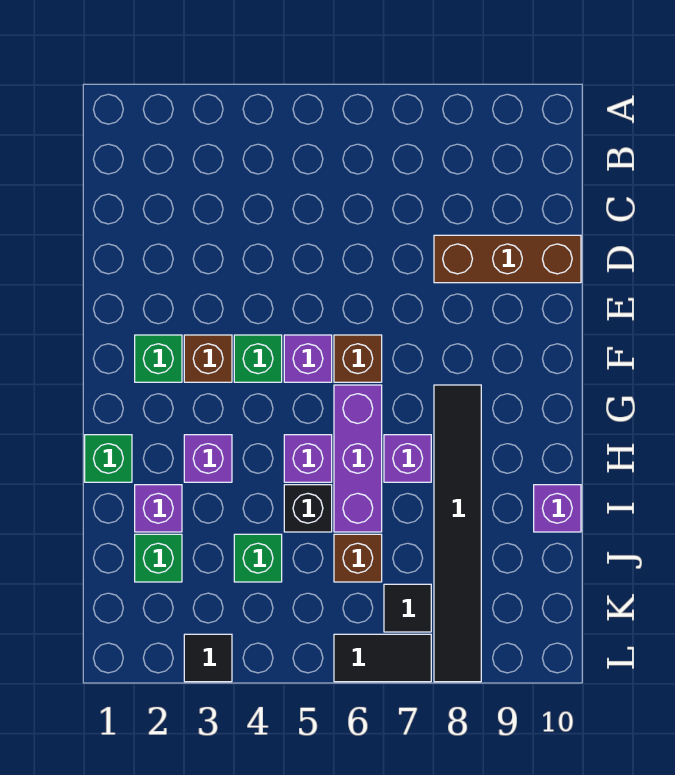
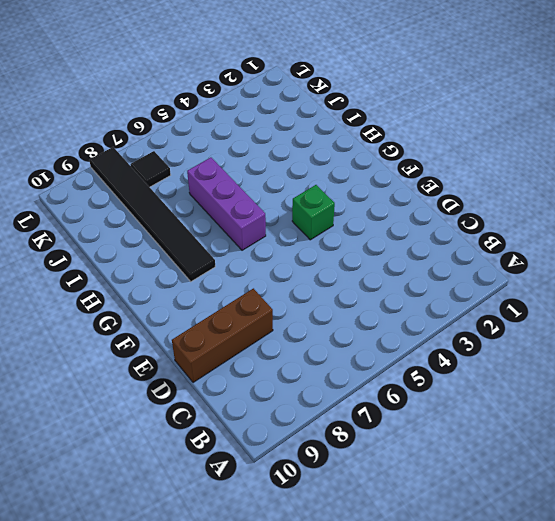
none -> green 1x1 brick [135,335,182,382]
none -> brown 1x1 brick [184,335,232,382]
none -> purple 1x1 brick [284,335,332,382]

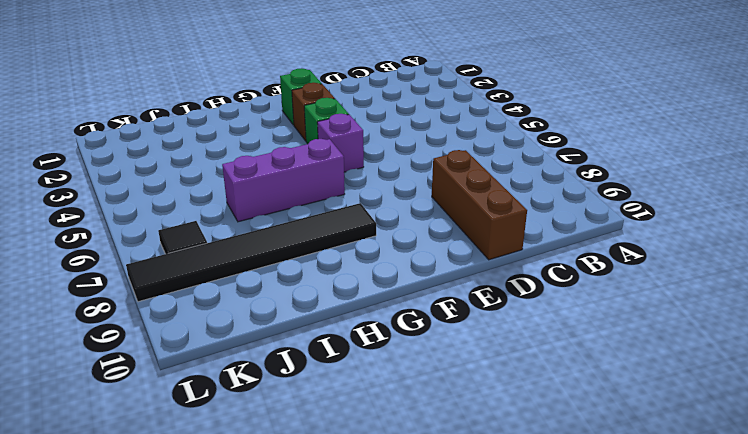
none -> brown 1x1 brick [334,335,382,382]
none -> green 1x1 brick [85,435,132,482]
none -> purple 1x1 brick [184,435,232,482]

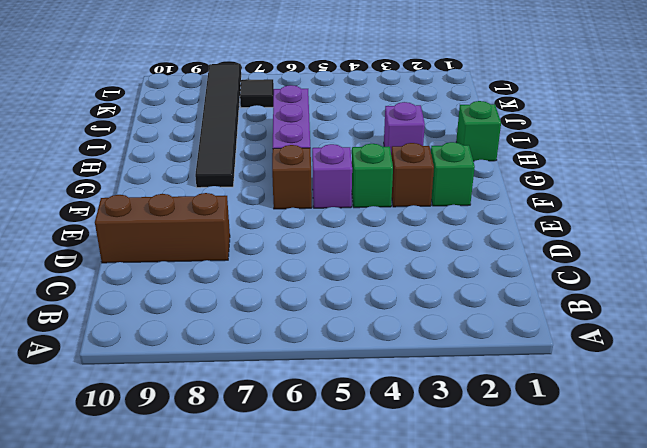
none -> purple 1x1 brick [284,435,332,482]
none -> purple 1x1 brick [384,435,431,482]
none -> purple 1x1 brick [135,485,182,532]

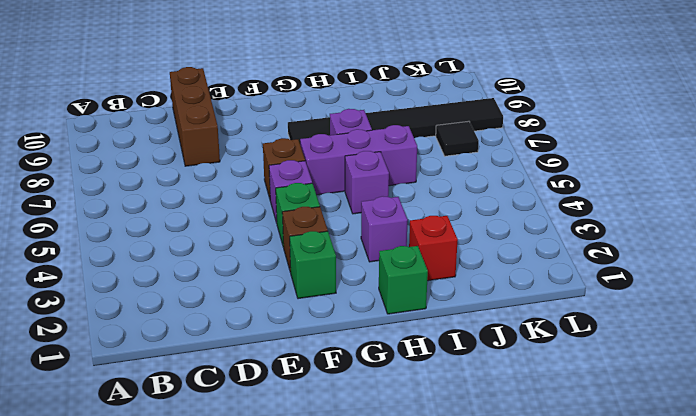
red 1x1 brick [409,216,458,281] -> purple 1x1 brick [135,485,182,532]
none -> black 1x1 brick [284,485,332,532]
none -> purple 1x1 brick [534,485,581,532]
none -> green 1x1 brick [135,534,182,582]

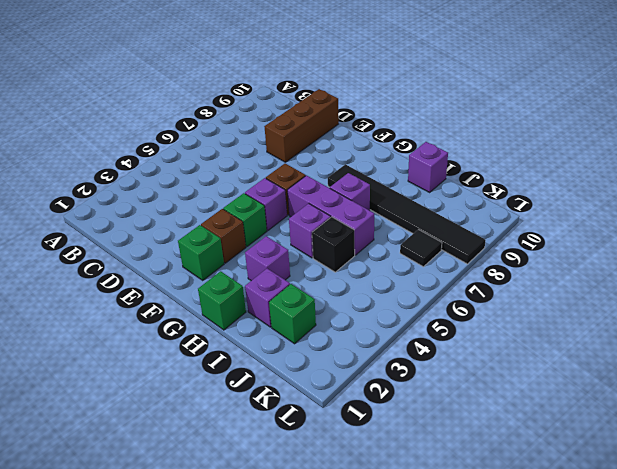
none -> green 1x1 brick [234,534,282,582]
none -> brown 1x1 brick [334,534,382,582]
none -> black 1x1 tile [184,634,232,682]

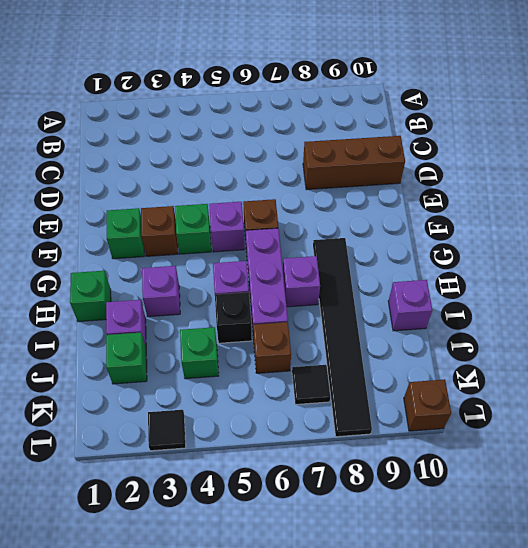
brown 1x1 brick [404,379,451,431] -> none
none -> black 1x2 tile [334,634,431,682]

